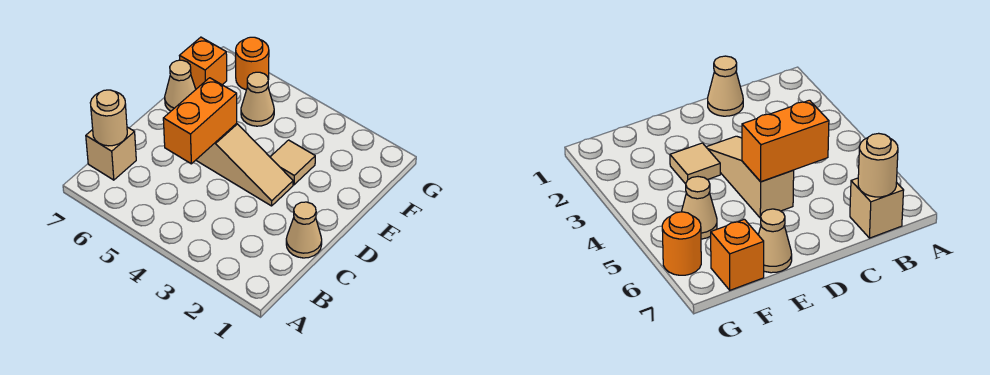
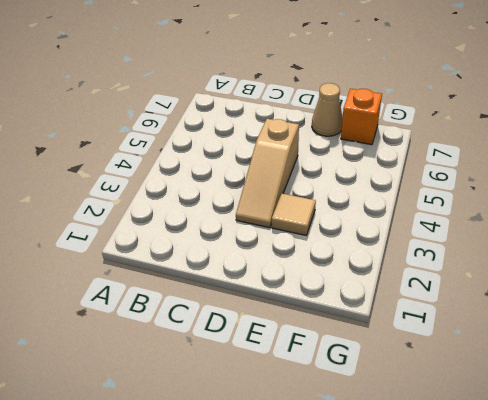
none -> tan 1x1 brick [86,127,136,180]
none -> tan 1x1 cone [286,202,322,258]

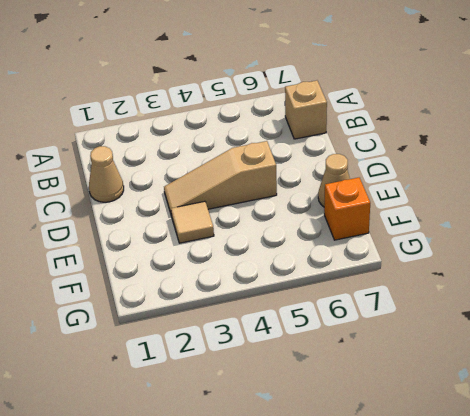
none -> tan 1x1 cone [241,72,274,126]
none -> orange 1x1 round brick [236,37,269,90]

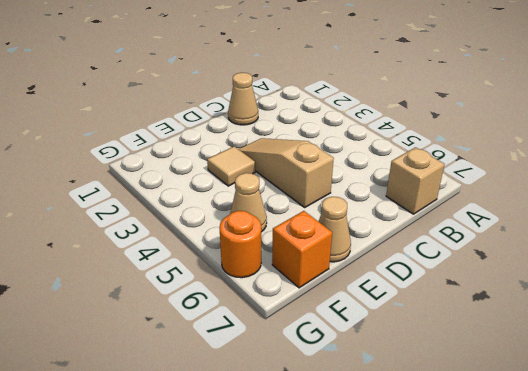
none -> tan 1x1 round brick [90,90,127,146]
none -> orange 1x2 brick [163,78,237,164]

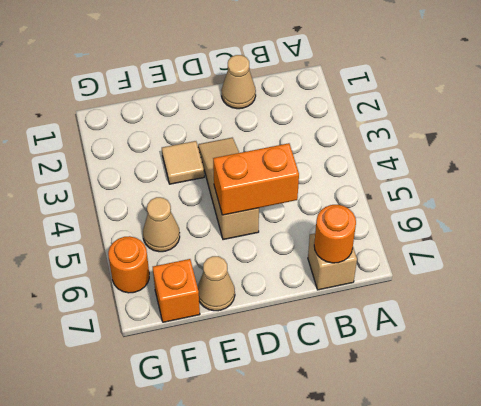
orange 1x1 round brick [314,205,356,263] -> tan 1x1 round brick [90,90,127,146]

